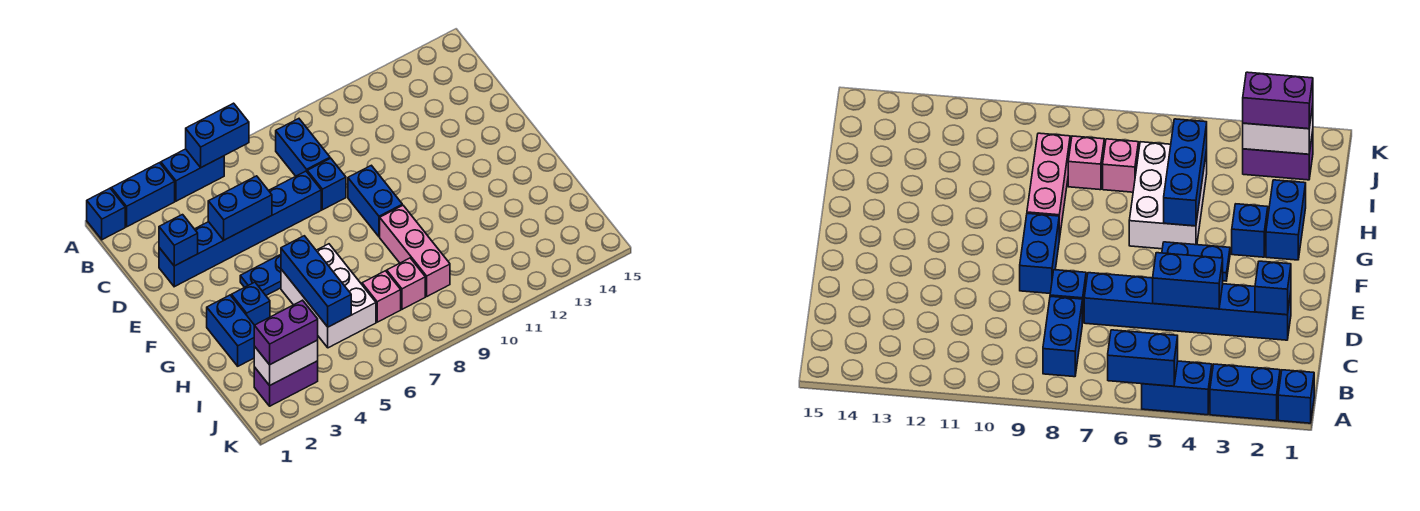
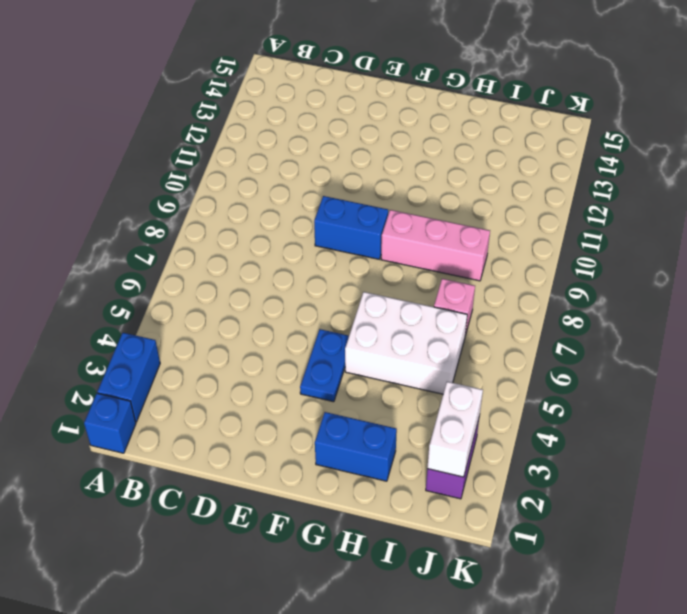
none -> blue 1x2 brick [161,149,224,201]
none -> blue 1x2 brick [276,119,330,176]
none -> blue 1x6 brick [159,171,321,287]

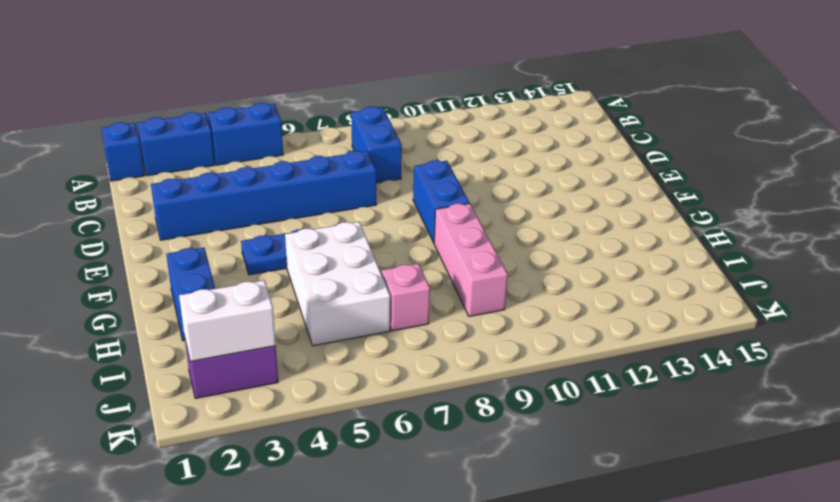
none -> blue 1x1 brick [307,158,346,210]
none -> blue 1x1 brick [231,282,270,325]
none -> pink 1x1 brick [387,258,425,309]

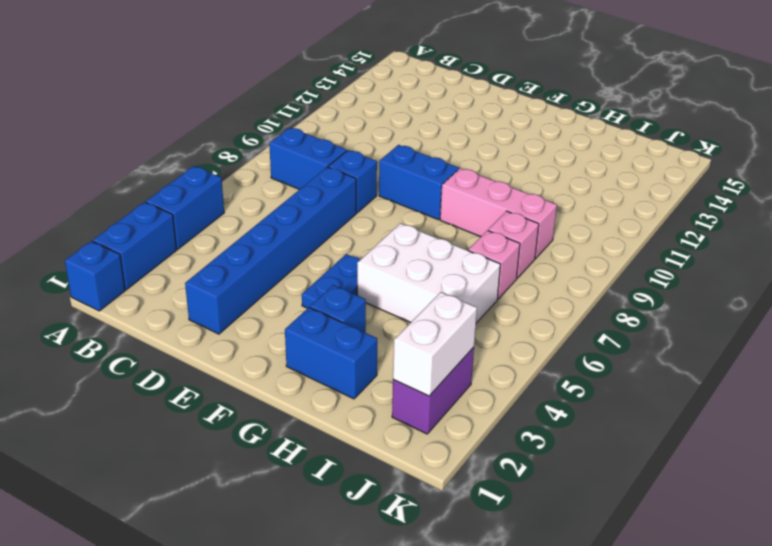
none -> blue 1x2 brick [186,103,249,167]
none -> blue 1x1 brick [159,215,198,266]
none -> blue 1x2 brick [208,176,272,240]

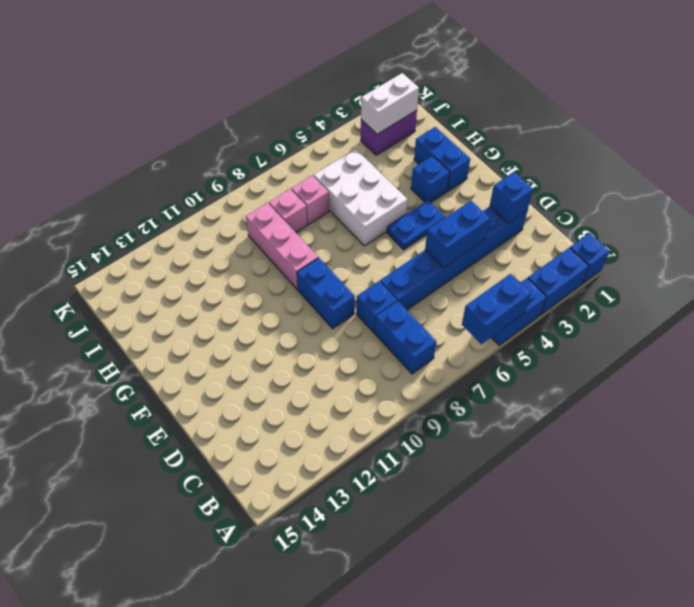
none -> blue 1x3 brick [281,236,351,327]
none -> purple 1x2 brick [254,300,318,365]

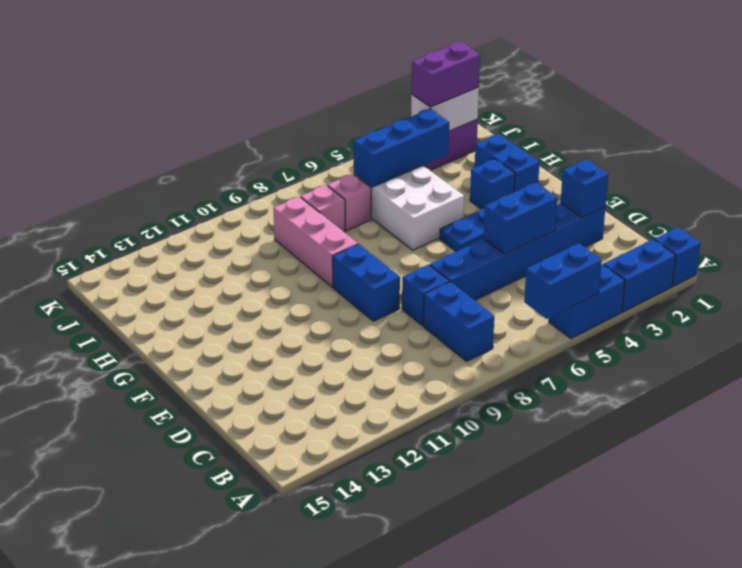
blue 1x3 brick [353,109,449,187] -> blue 1x3 brick turned to [281,236,351,327]

